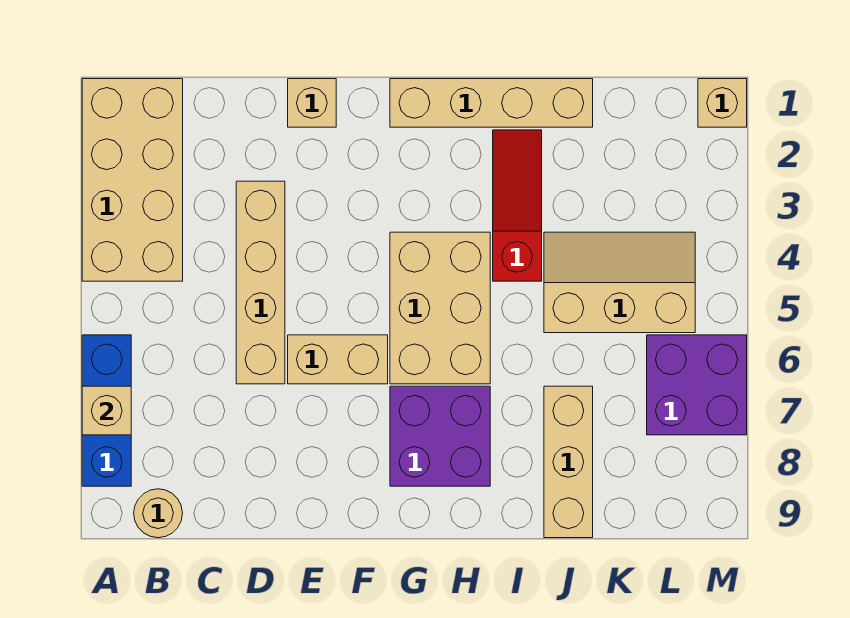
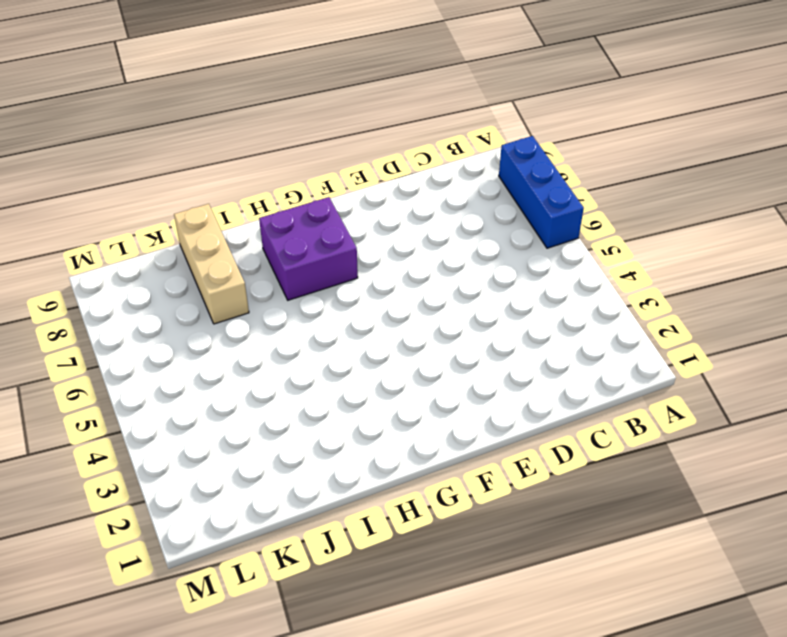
none -> tan 2x4 brick [82,79,183,281]
none -> tan 1x1 round brick [134,489,183,538]
none -> tan 1x4 brick [236,181,285,384]

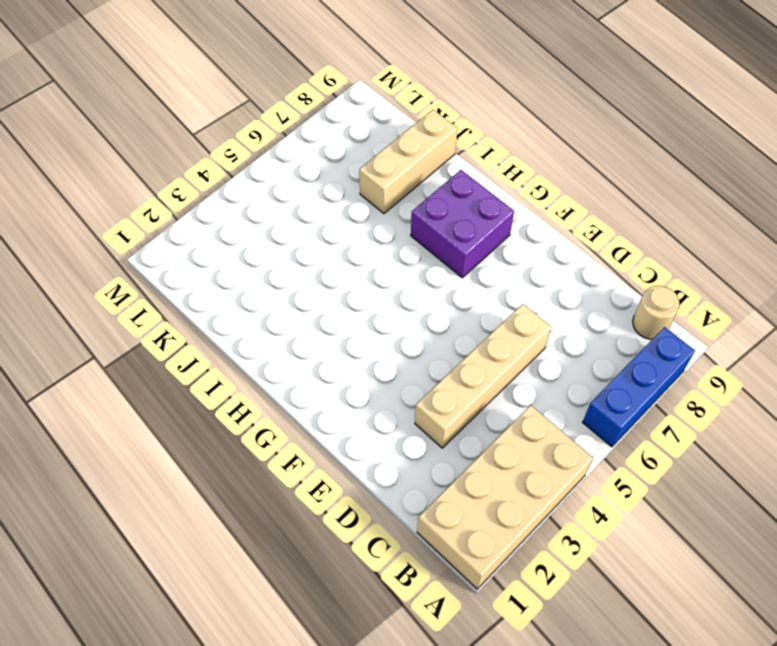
none -> tan 1x1 brick [288,79,336,127]
none -> tan 1x2 brick [288,335,388,384]
none -> tan 1x4 brick [390,79,593,127]

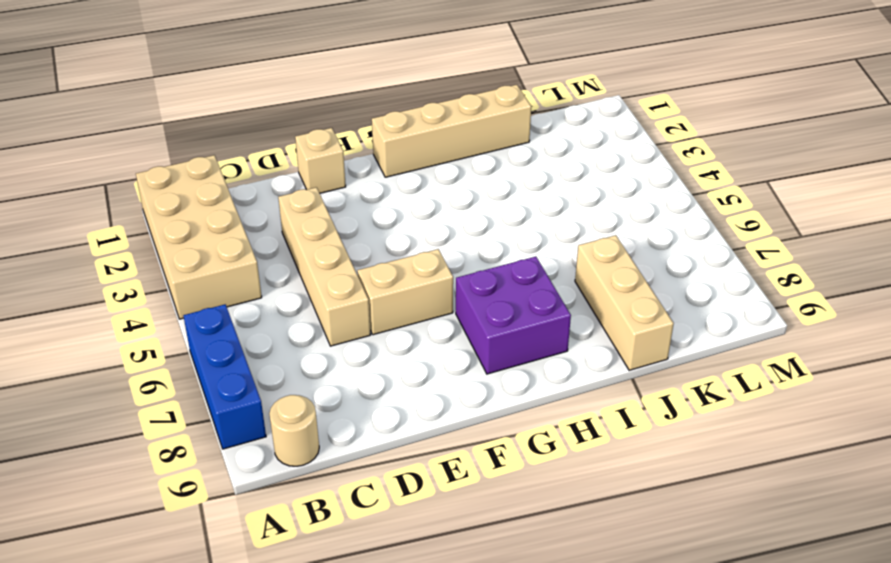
none -> tan 2x3 brick [390,232,490,384]
none -> red 1x3 slope [493,130,542,281]
none -> tan 2x3 slope [544,232,695,333]

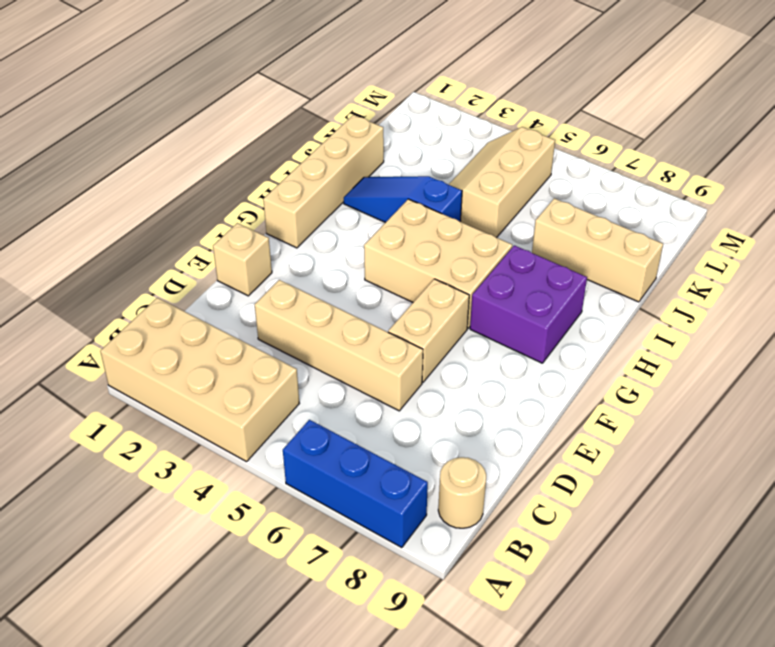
blue 1x3 slope [344,176,462,223] -> red 1x3 slope [493,130,542,281]
none -> purple 2x2 brick [647,335,747,435]
none -> tan 1x1 brick [698,79,747,127]
none -> tan 1x1 brick [82,386,131,435]

